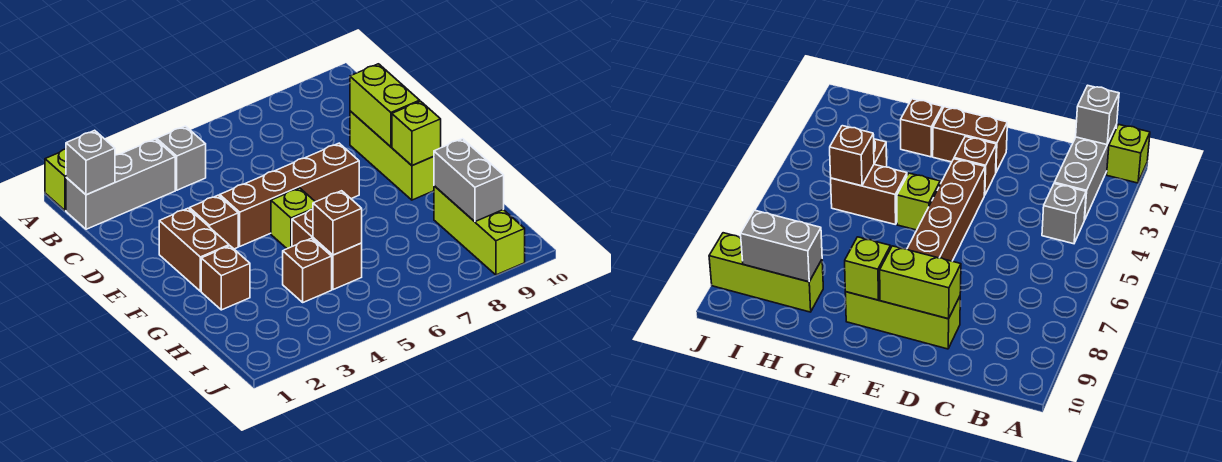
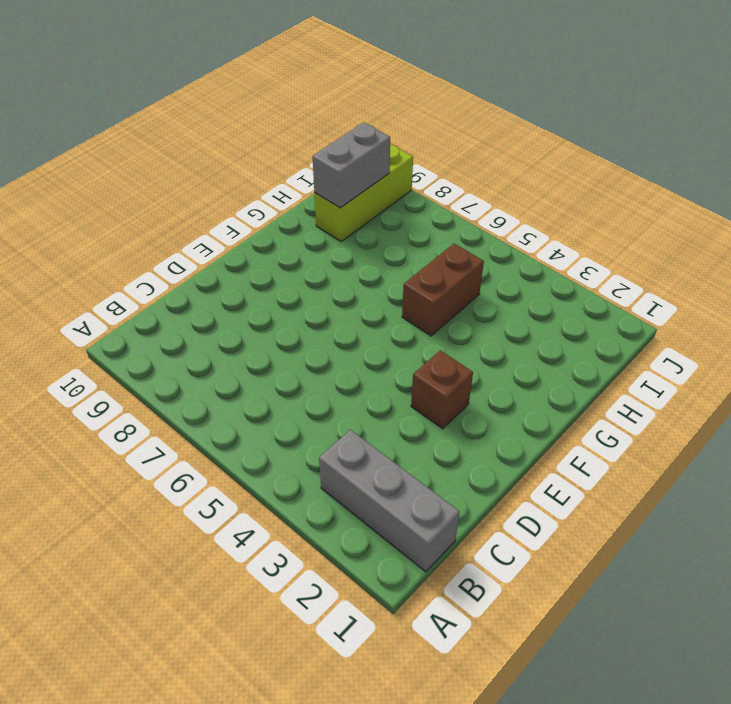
none -> lime 1x1 brick [45,149,66,211]
none -> grey 1x1 brick [157,126,206,190]
none -> lime 1x3 brick [350,111,434,200]

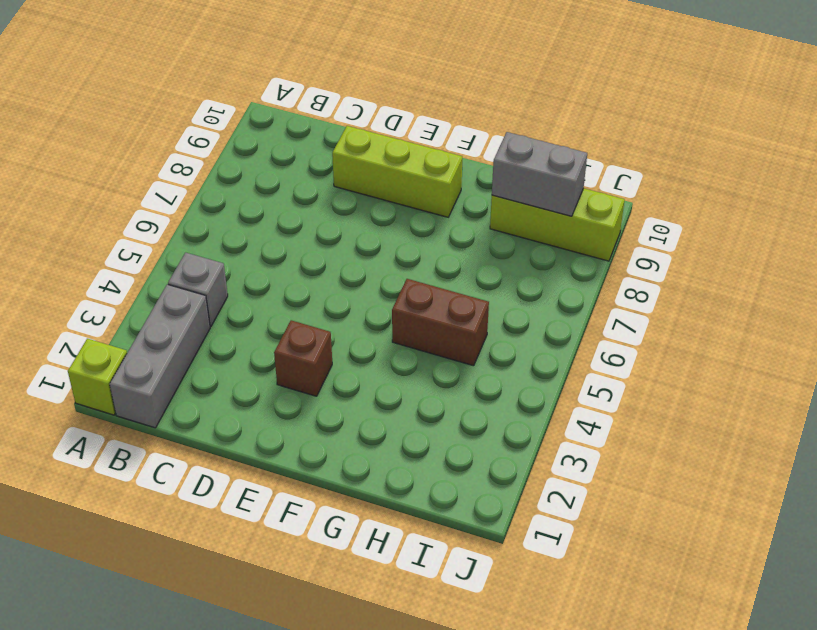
none -> brown 1x2 brick [159,208,229,291]
none -> brown 1x4 brick [220,143,359,246]
none -> lime 1x1 brick [271,188,315,249]

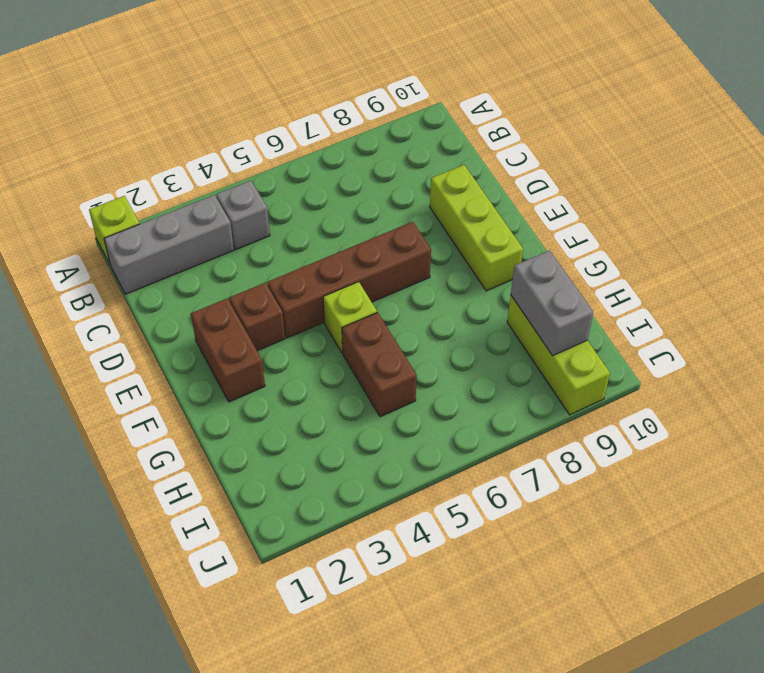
none -> brown 1x1 brick [201,246,250,310]
none -> brown 1x1 brick [283,238,332,302]
none -> grey 1x1 brick [66,130,115,195]

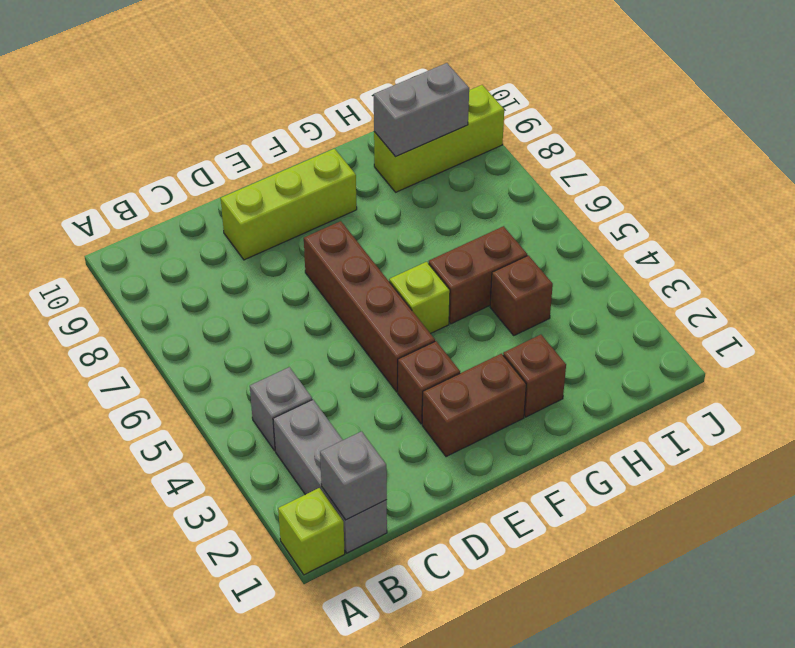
none -> lime 1x2 brick [350,64,420,147]
none -> lime 1x1 brick [392,101,441,166]
none -> brown 1x1 brick [313,191,362,255]

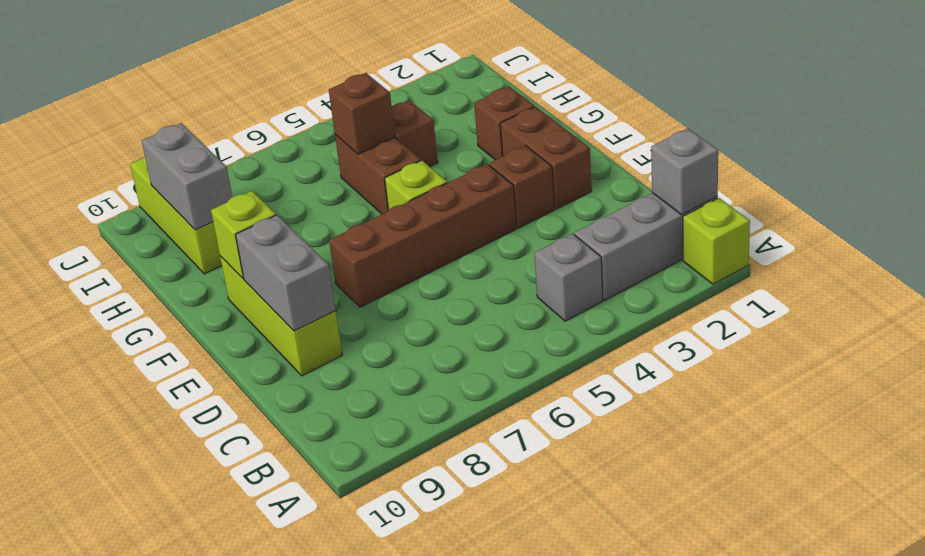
grey 1x2 brick [236,215,336,331] -> lime 1x2 brick [350,64,420,147]

